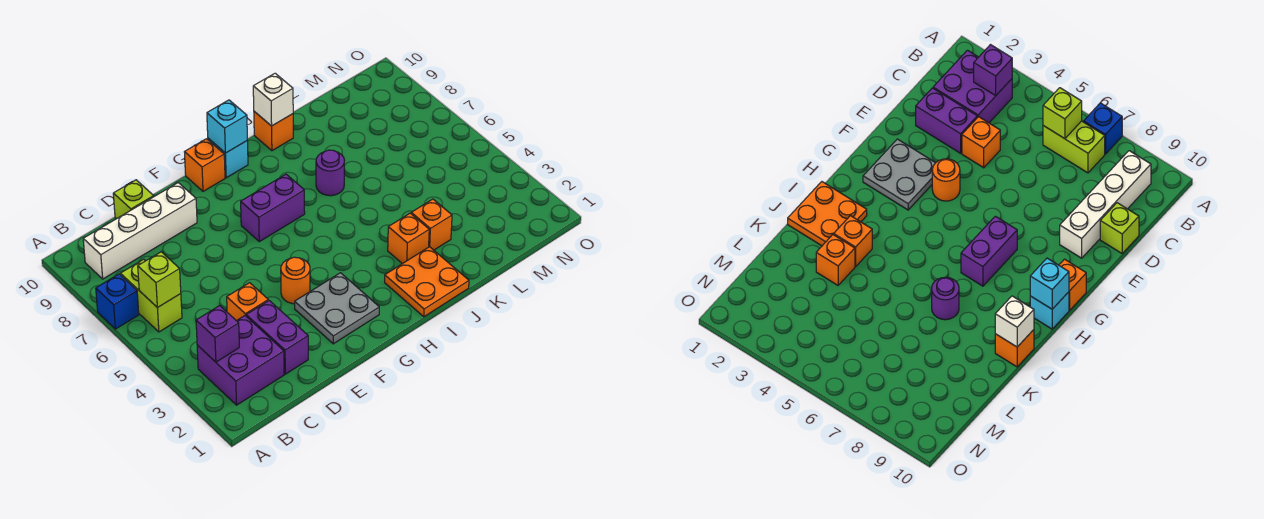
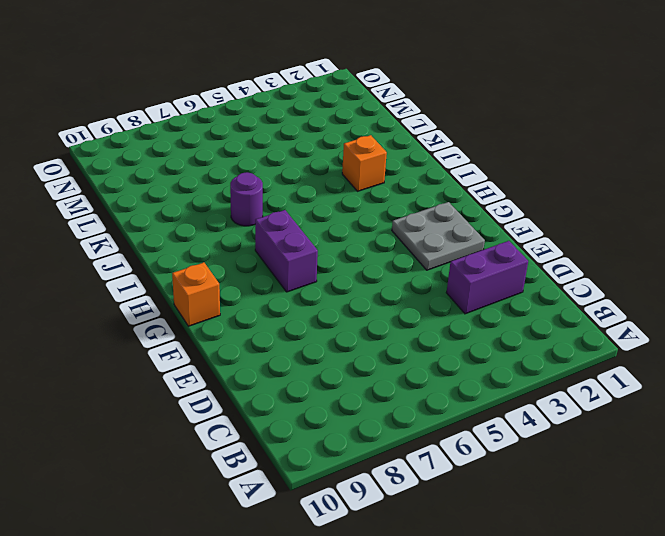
none -> blue 1x1 brick [96,274,139,329]
none -> purple 2x2 brick [197,316,284,405]
none -> lime 1x2 brick [120,259,182,332]

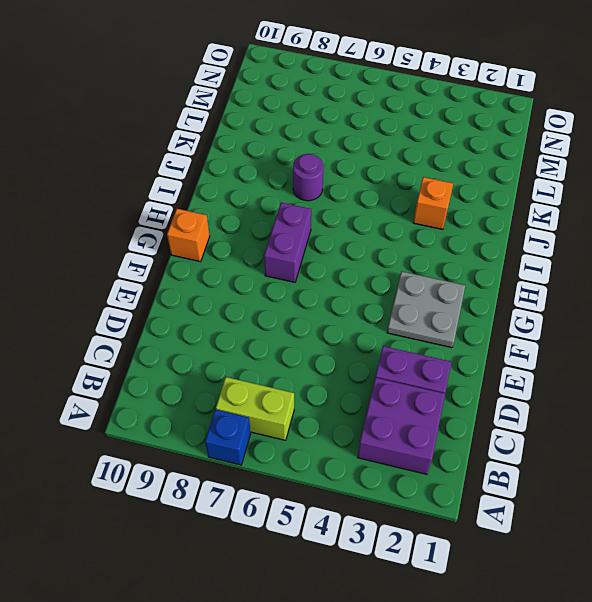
none -> white 1x4 brick [83,183,197,279]
none -> orange 1x1 brick [227,283,268,321]
none -> lime 1x1 brick [113,180,154,219]

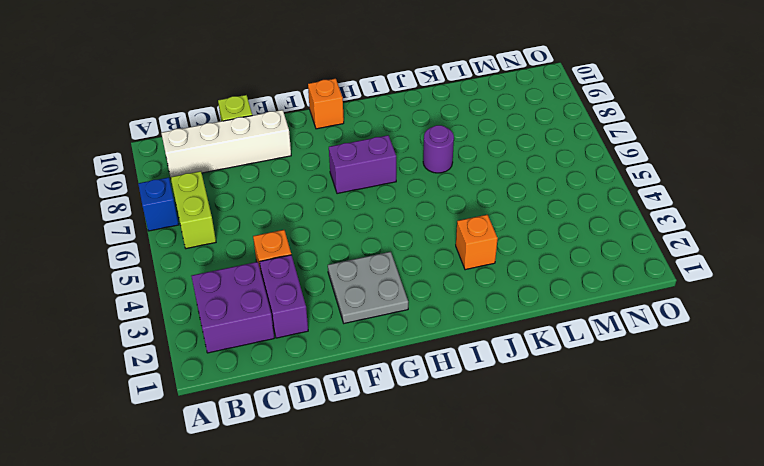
none -> orange 1x1 round brick [281,257,310,304]
none -> cyan 1x1 brick [208,138,248,178]
none -> orange 2x2 plate [385,247,469,317]

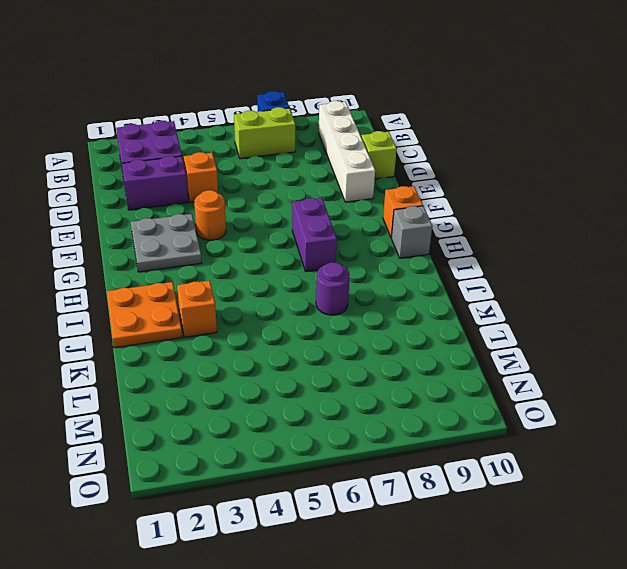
grey 1x1 brick [391,206,432,258] -> cyan 1x1 brick [208,138,248,178]
none -> orange 1x1 brick [254,111,293,151]
none -> orange 1x1 brick [411,199,452,250]
none -> purple 1x1 brick [196,306,239,362]

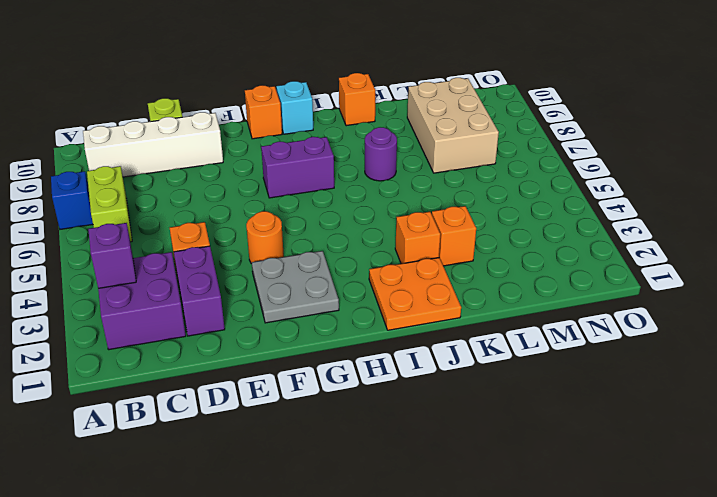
tan 2x3 brick [407,78,499,173] -> none
none -> lime 1x1 brick [138,252,181,308]
none -> cyan 1x1 brick [207,100,247,153]
none -> white 1x1 brick [253,73,293,126]

